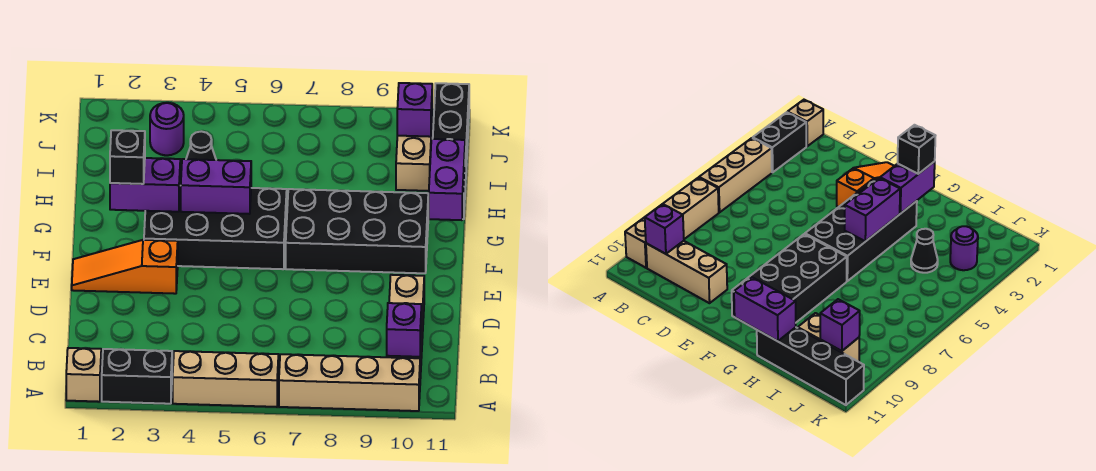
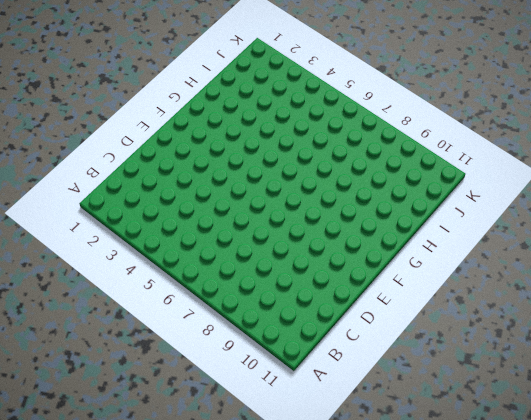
none -> tan 1x1 brick [66,348,101,402]
none -> black 1x2 brick [102,349,172,404]
none -> tan 1x3 brick [173,351,278,407]

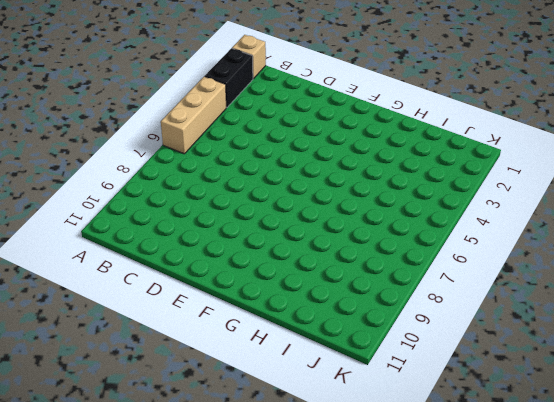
none -> tan 1x4 brick [279,354,420,411]
none -> tan 1x3 brick [387,275,424,378]
none -> orange 1x3 slope [72,240,178,294]

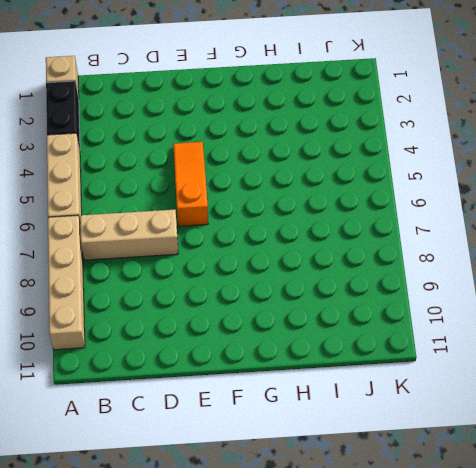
tan 1x3 brick [80,210,178,260] -> tan 1x3 brick moved to [387,275,424,378]
orange 1x3 slope [173,142,208,226] -> orange 1x3 slope moved to [72,240,178,294]
none -> black 2x4 brick [144,186,287,269]
none -> black 2x4 brick [286,189,428,273]
none -> black 1x4 brick [433,83,469,219]

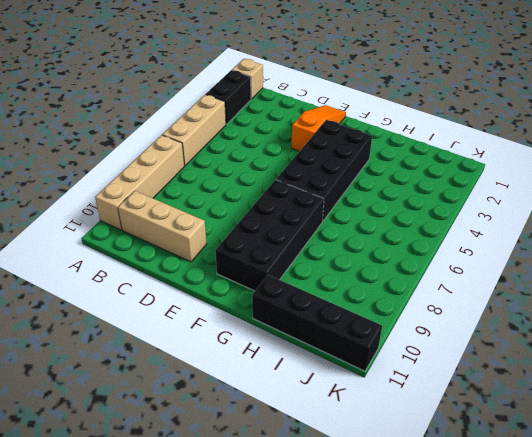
none -> black 1x1 cone [186,131,216,160]
none -> tan 1x2 brick [396,129,432,191]
none -> purple 1x1 round brick [150,103,184,155]

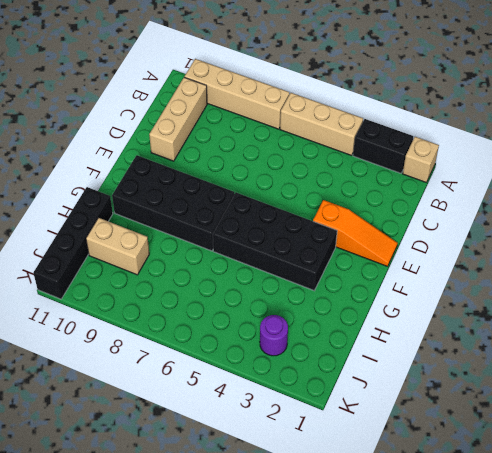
tan 1x2 brick [86,218,149,275] -> tan 1x2 brick turned to [396,129,432,191]
none -> black 1x1 cone [186,131,216,160]
none -> purple 1x1 brick [387,303,422,357]
none -> purple 1x2 brick [110,158,181,212]

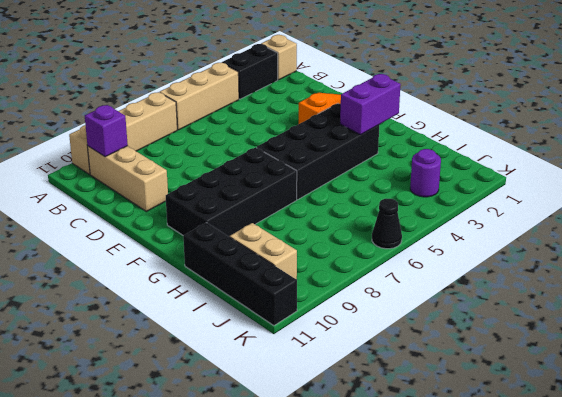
black 1x1 cone [372,199,402,249] -> black 1x1 cone moved to [186,131,216,160]
none -> purple 1x2 brick [181,159,251,214]
none -> purple 1x2 brick [429,139,465,220]
none -> purple 1x1 brick [397,83,432,137]

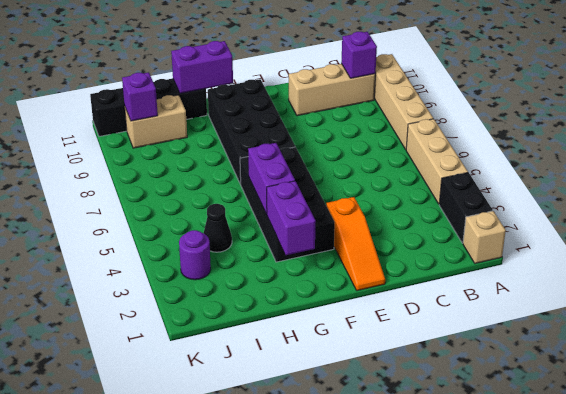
none -> black 1x1 brick [110,130,145,184]

